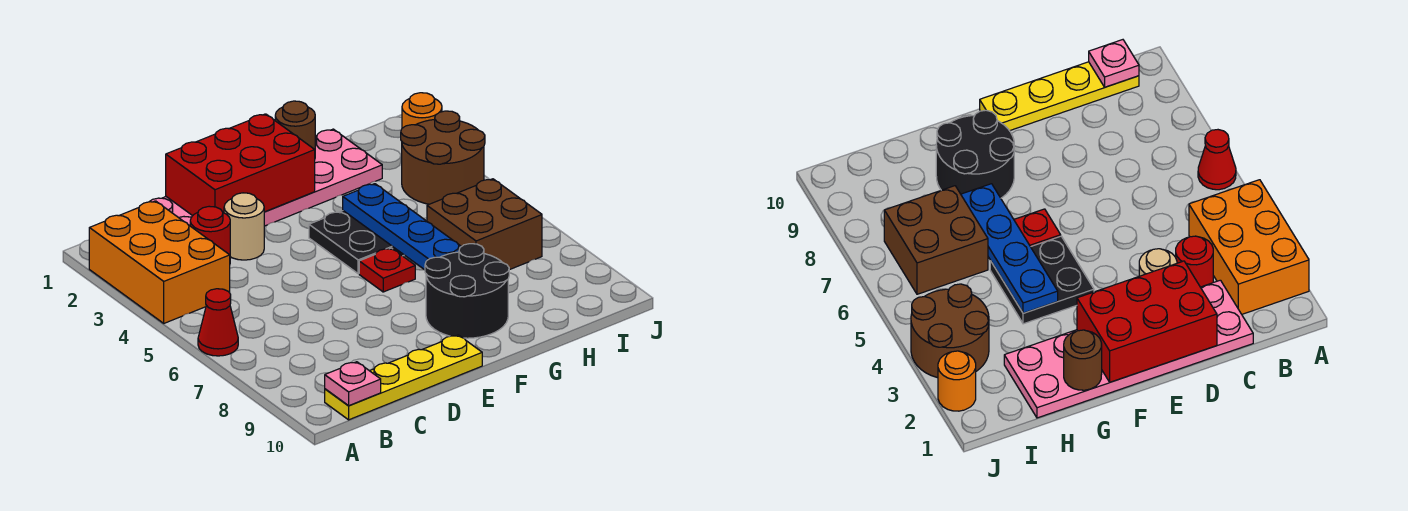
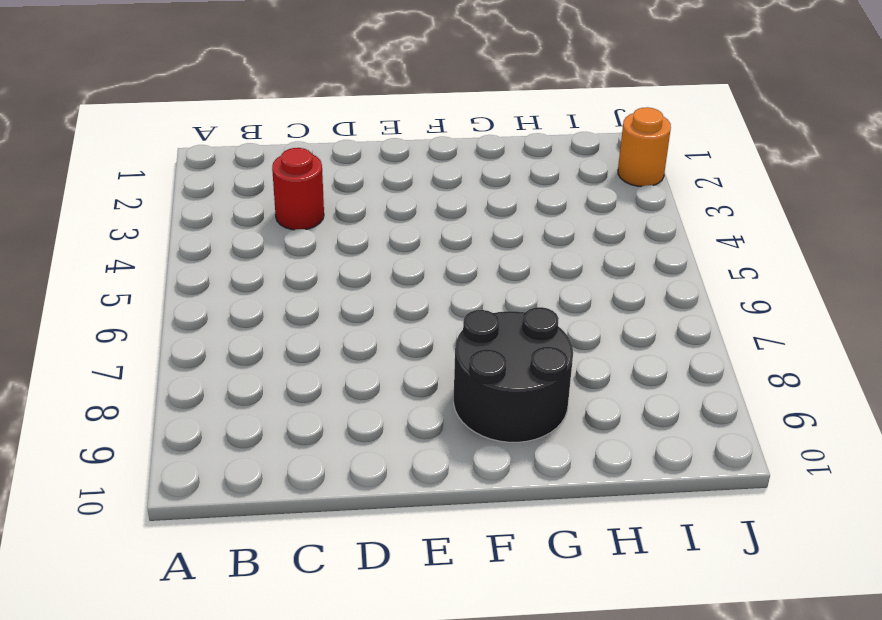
none -> orange 2x3 brick [89,201,230,323]
none -> red 1x1 cone [198,289,238,356]
none -> yellow 1x4 plate [325,335,482,420]

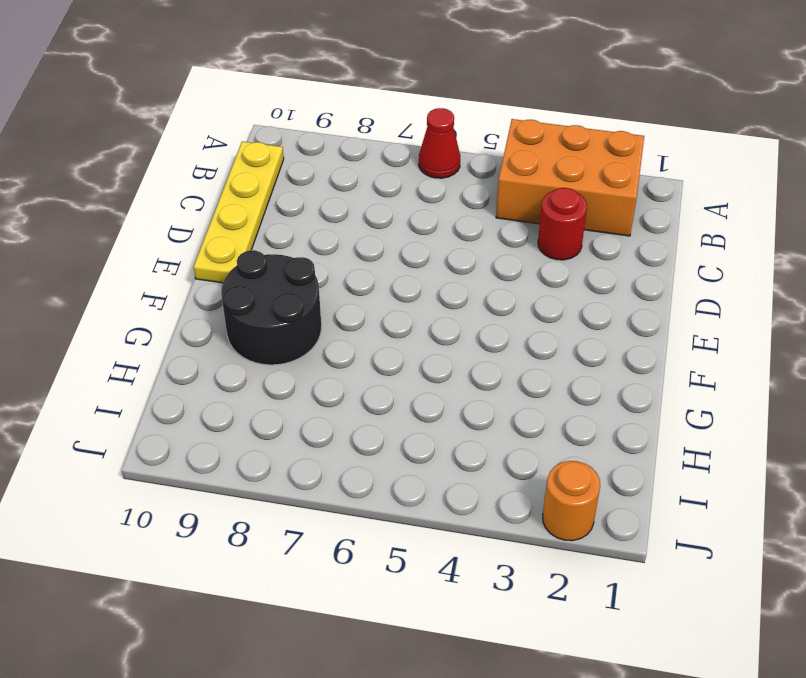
none -> pink 2x6 plate [149,129,382,226]
none -> tan 1x1 round brick [224,193,264,260]
none -> black 2x2 plate [309,211,404,274]

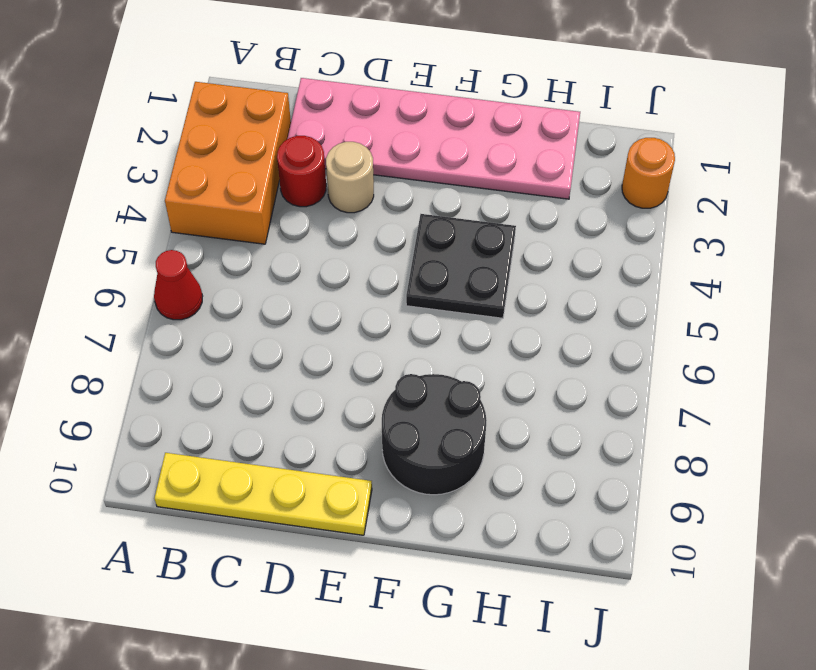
none -> red 1x1 plate [359,248,415,292]
none -> brown 2x2 brick [427,179,542,270]
none -> brown 2x2 round brick [401,111,485,204]

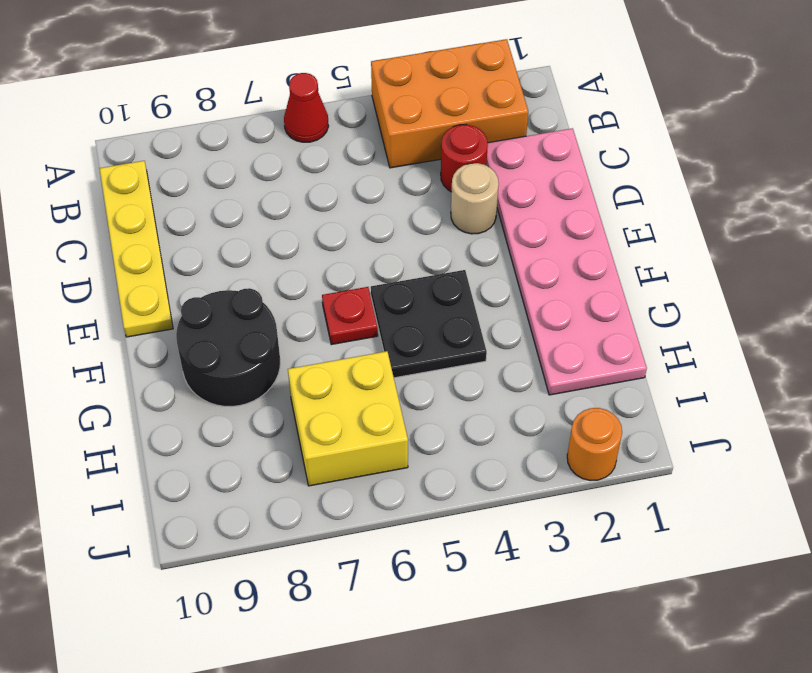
yellow 2x2 brick [288,351,408,486] -> brown 2x2 brick [427,179,542,270]
none -> brown 2x2 round brick [401,111,485,204]
none -> pink 1x1 plate [325,362,381,405]
none -> red 2x3 brick [166,114,315,216]

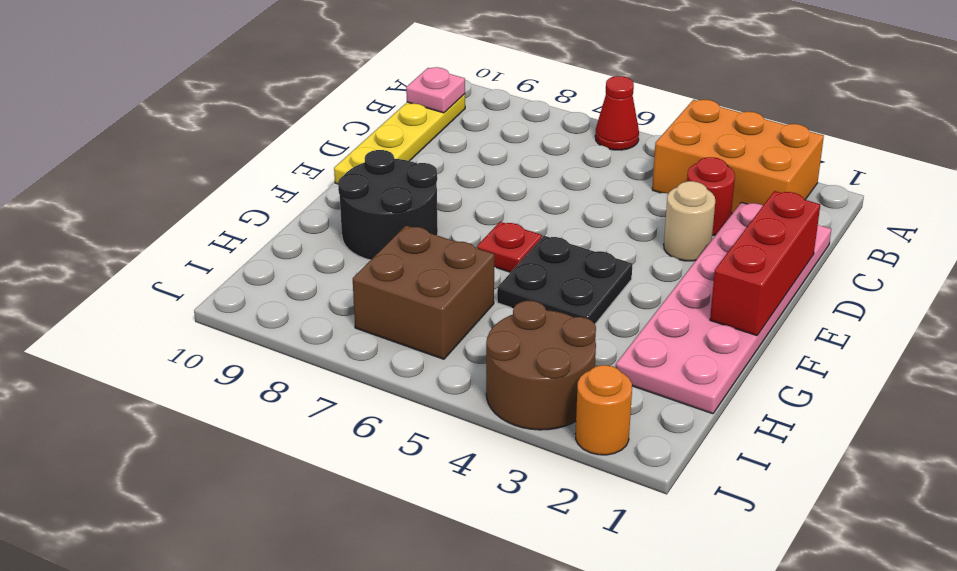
red 1x3 brick [710,191,820,336] -> red 2x3 brick [166,114,315,216]
none -> brown 1x1 round brick [275,101,315,150]
none -> blue 1x4 plate [343,184,461,270]

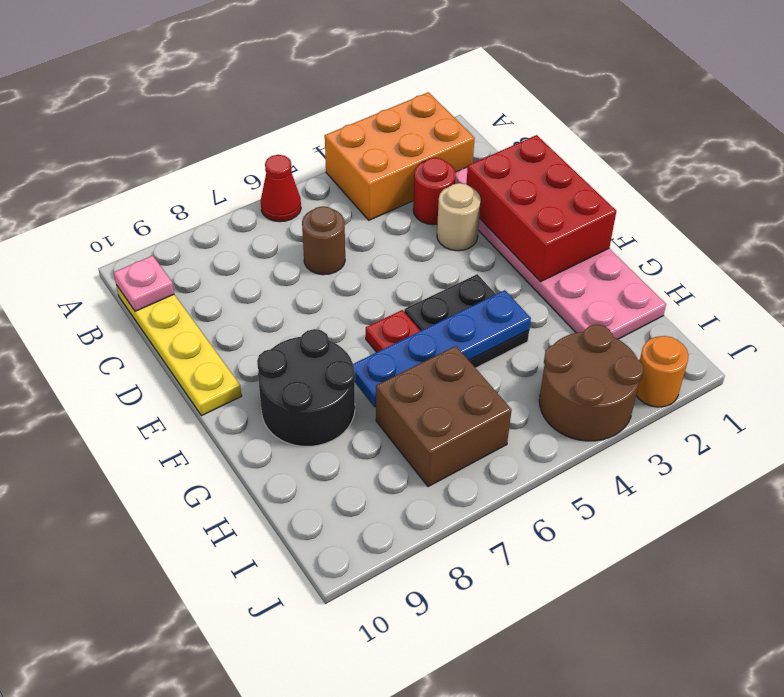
brown 1x1 round brick [302,206,345,275] -> brown 1x1 round brick moved to [275,101,315,150]

